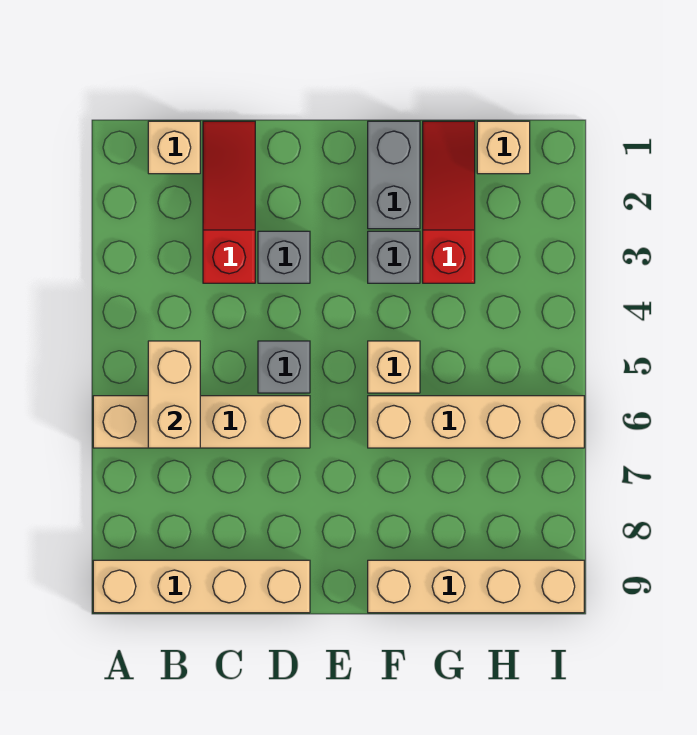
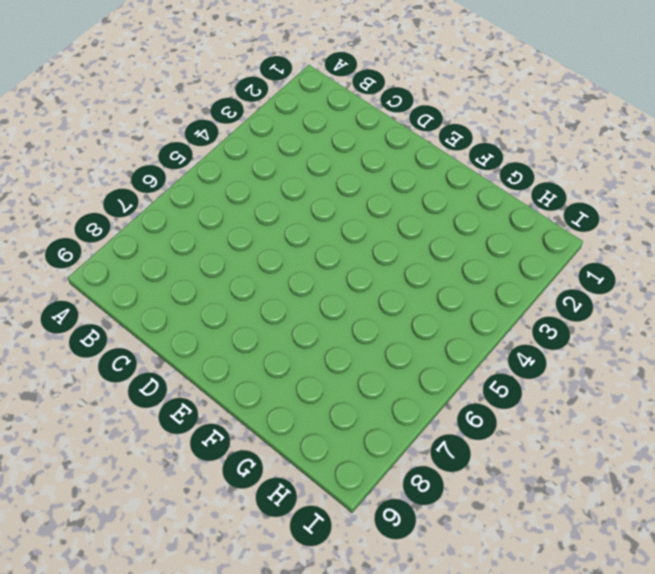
none -> tan 1x4 brick [93,396,310,448]
none -> tan 1x4 brick [93,560,310,613]
none -> tan 1x1 brick [148,121,200,174]

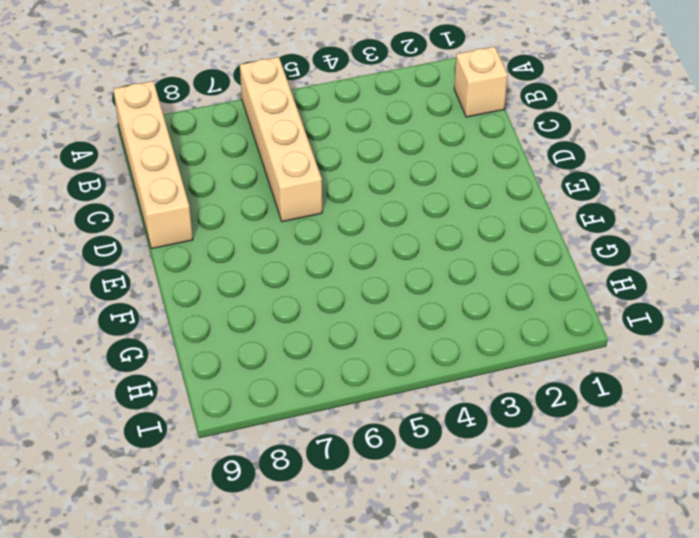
none -> red 1x3 slope [203,121,255,283]
none -> grey 1x1 brick [258,231,310,283]
none -> grey 1x1 brick [258,341,310,393]

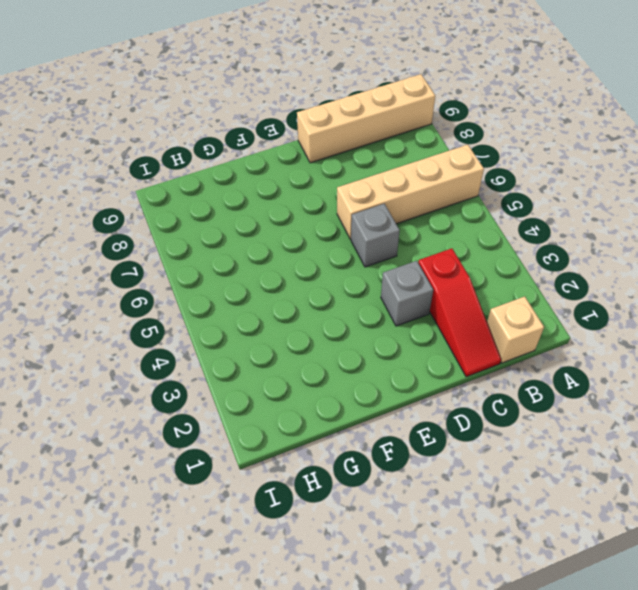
none -> grey 1x2 brick [368,121,420,229]
none -> grey 1x1 brick [368,231,420,283]
none -> tan 1x1 brick [368,341,420,393]

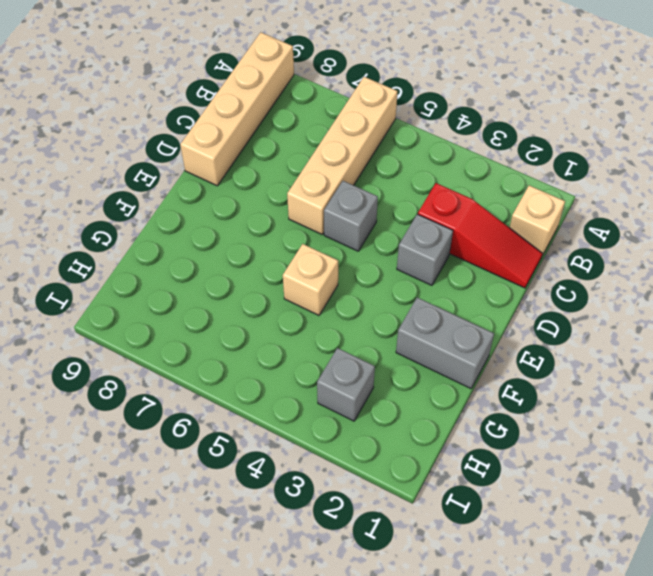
grey 1x1 brick [317,348,375,421] -> grey 1x1 brick moved to [368,231,420,283]
none -> tan 1x4 brick [368,396,584,448]
none -> tan 1x4 brick [368,560,584,613]
none -> red 1x3 slope [423,121,475,283]

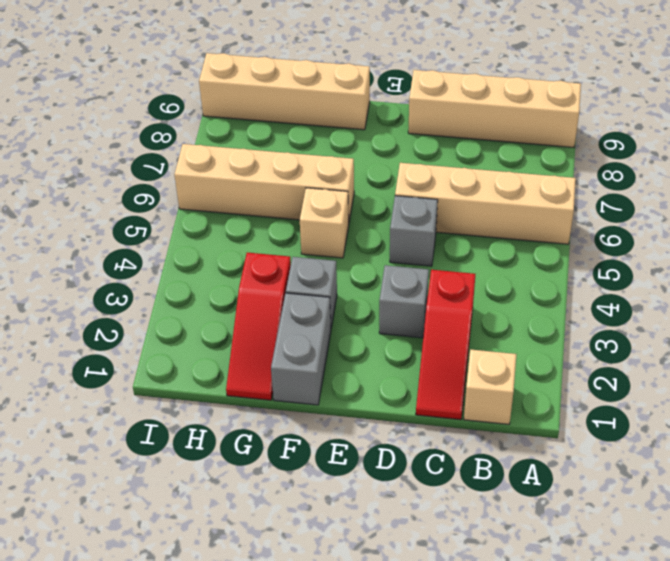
none -> tan 1x1 brick [477,121,530,174]
none -> tan 1x2 brick [148,341,200,448]

